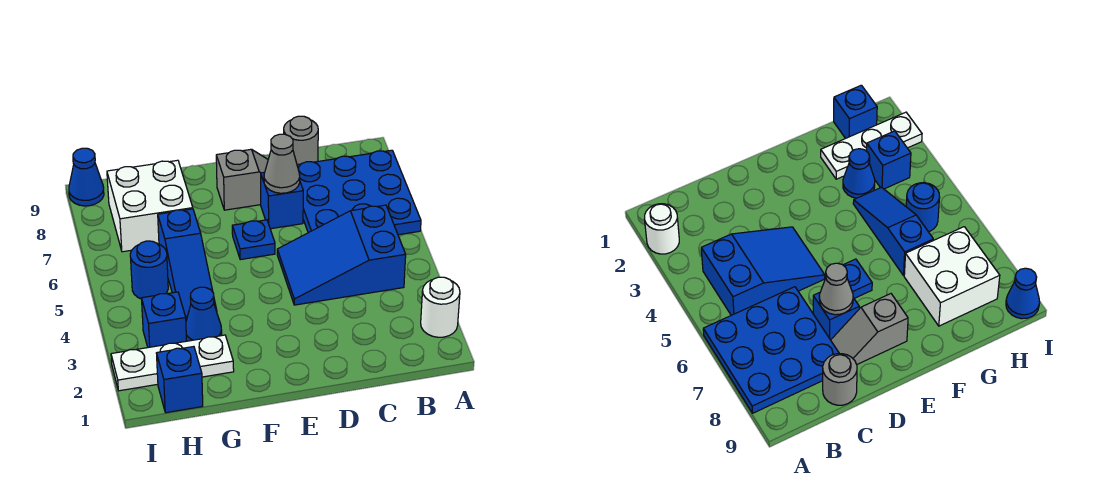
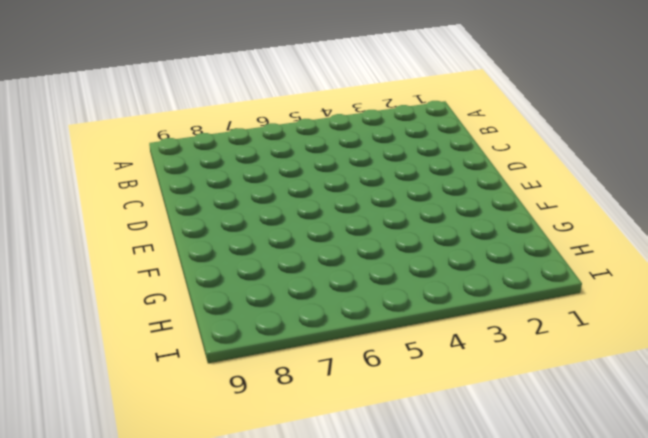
none -> white 1x1 round brick [421,277,460,337]
none -> blue 3x3 plate [297,150,421,235]
none -> blue 2x3 slope [277,205,406,305]

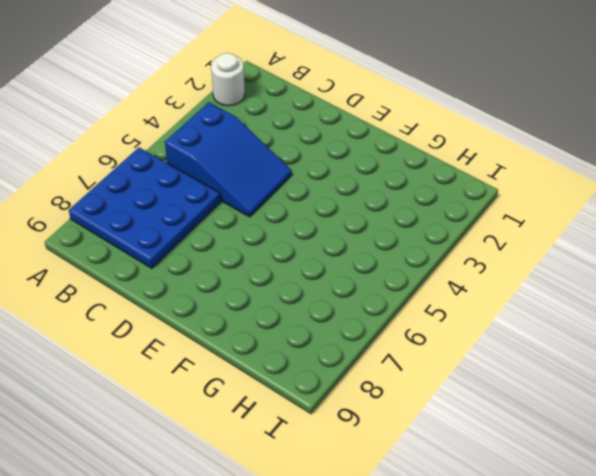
none -> grey 1x1 round brick [284,116,318,165]
none -> blue 1x1 brick [261,172,303,229]
none -> grey 1x2 slope [216,149,268,210]

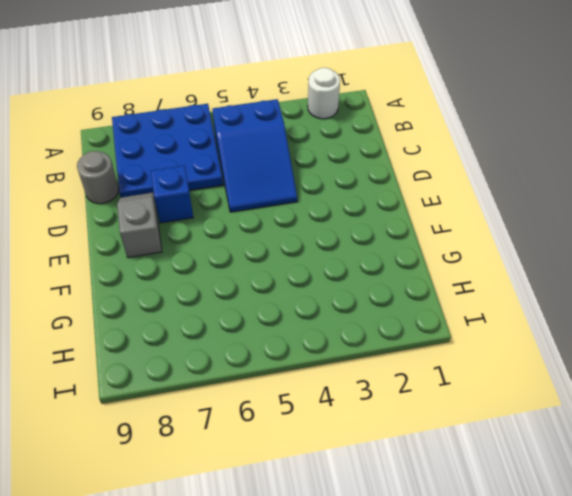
none -> blue 1x1 plate [232,220,275,260]
none -> white 1x3 plate [111,335,234,391]
none -> blue 1x1 cone [186,287,222,341]

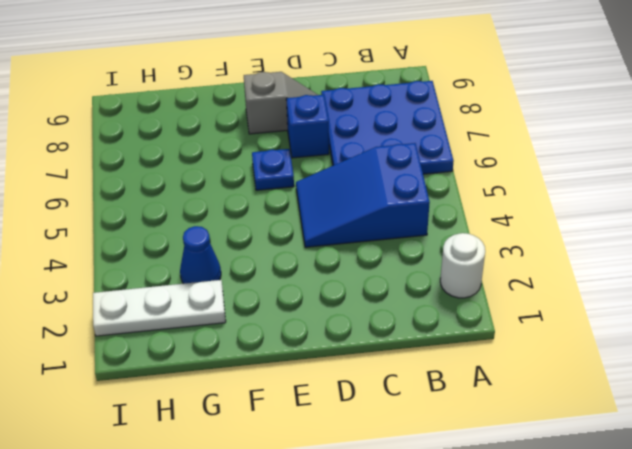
none -> grey 1x1 round brick [284,116,318,165]
none -> blue 1x3 slope [158,209,217,320]
none -> white 2x2 brick [107,160,193,252]

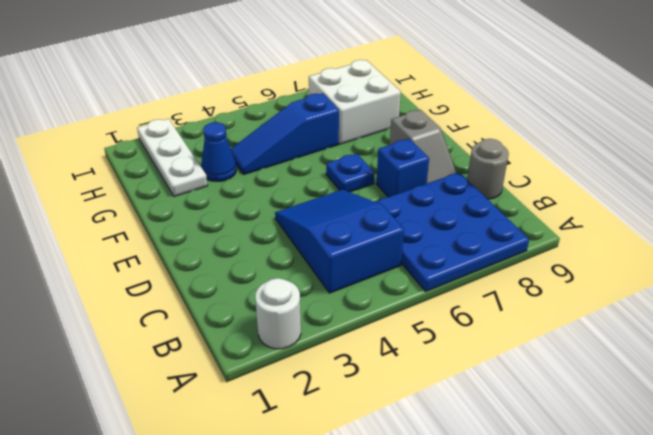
none -> blue 1x1 brick [157,347,203,413]
none -> blue 1x1 brick [142,292,187,348]
none -> blue 1x1 round brick [130,241,168,299]

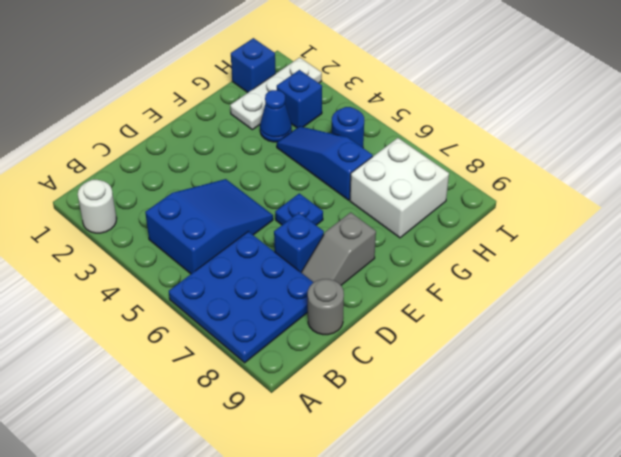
none -> blue 1x1 cone [69,148,104,206]
none -> grey 1x1 cone [264,134,300,193]

